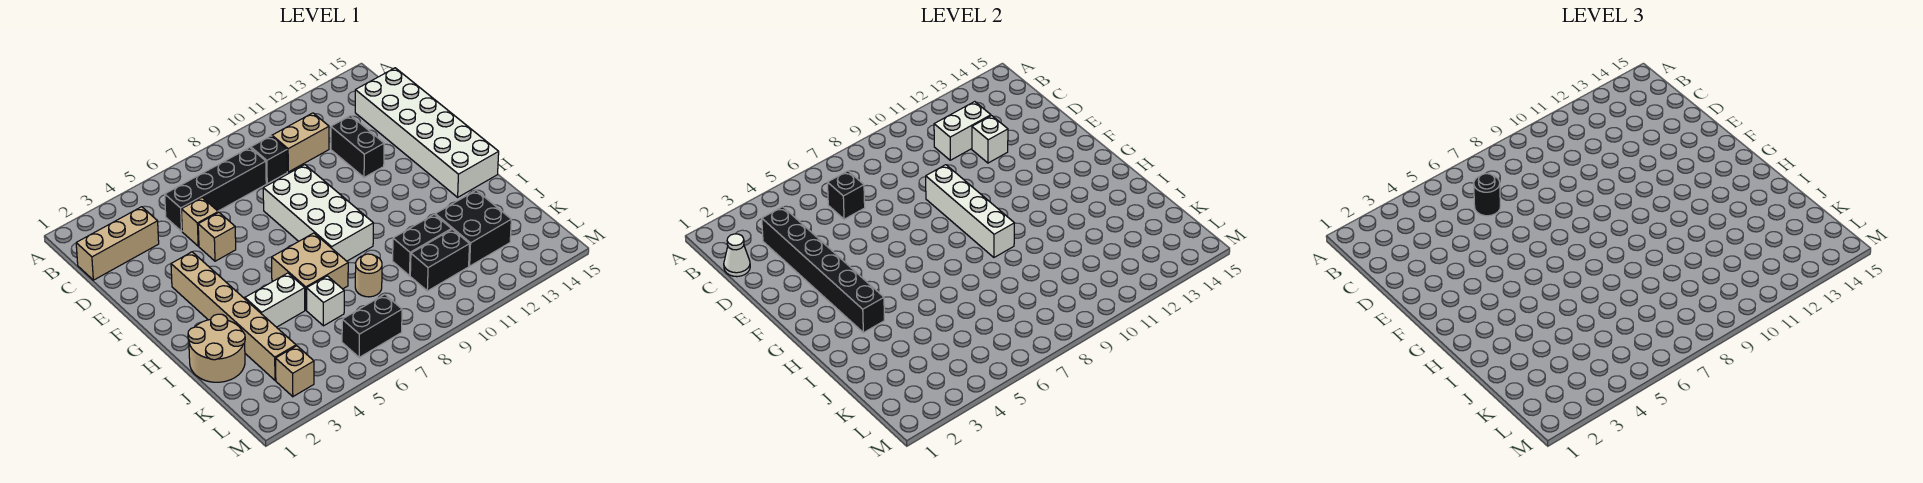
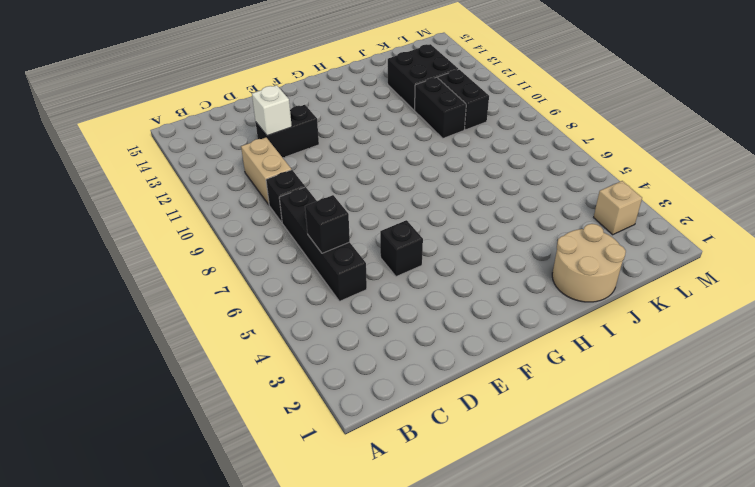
black 1x1 brick [380,220,423,277] -> tan 1x1 brick [198,212,236,261]
none -> tan 1x3 brick [76,207,159,280]
none -> white 2x6 brick [355,68,499,197]
none -> tan 1x1 brick [181,198,218,246]

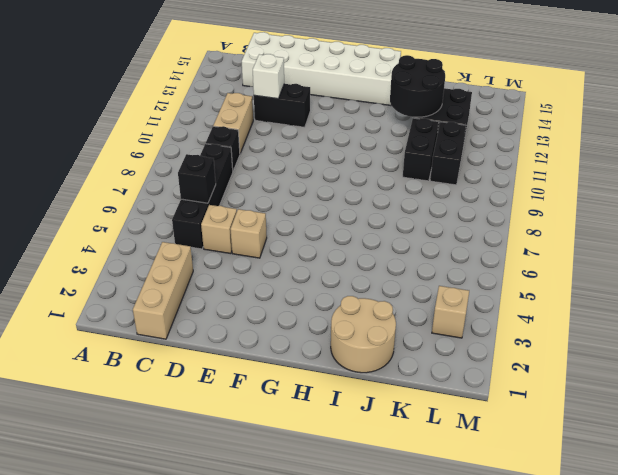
black 2x2 round brick [390,55,445,117] -> none
none -> white 2x4 brick [263,165,373,261]
none -> tan 1x6 brick [171,252,296,380]
none -> tan 2x2 brick [272,233,348,310]

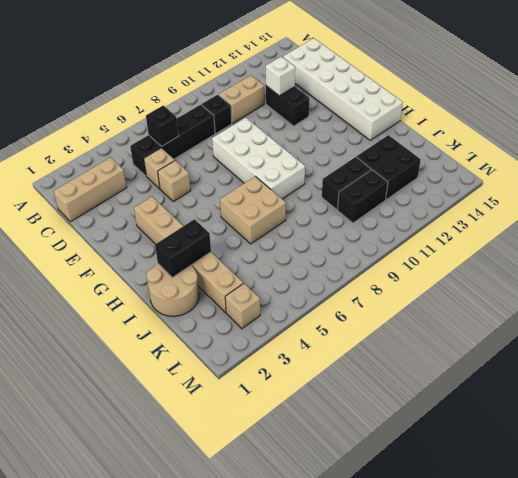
black 1x2 brick [155,219,211,277] -> black 1x2 brick moved to [342,294,402,357]
none -> white 1x2 brick [245,273,305,327]
none -> white 1x1 brick [307,276,344,326]
none -> tan 1x1 round brick [355,254,382,297]

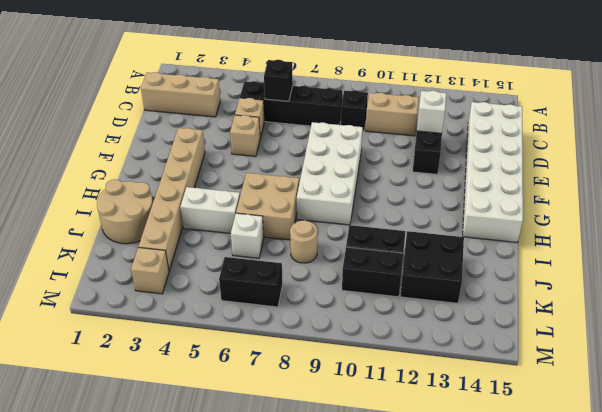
none -> white 1x1 cone [724,234,750,277]
none -> black 1x6 brick [762,207,884,333]
none -> white 1x2 brick [934,102,991,160]

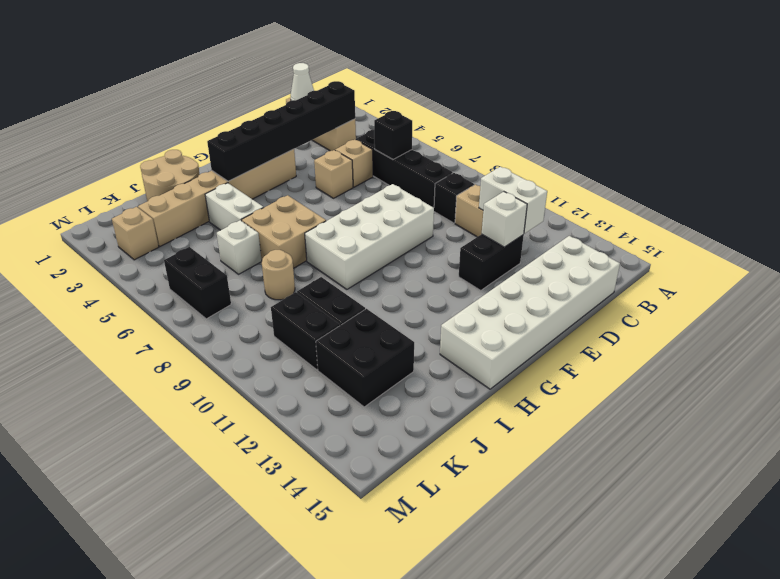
none -> white 1x4 brick [926,165,1014,257]
none -> black 1x1 round brick [1474,174,1500,216]

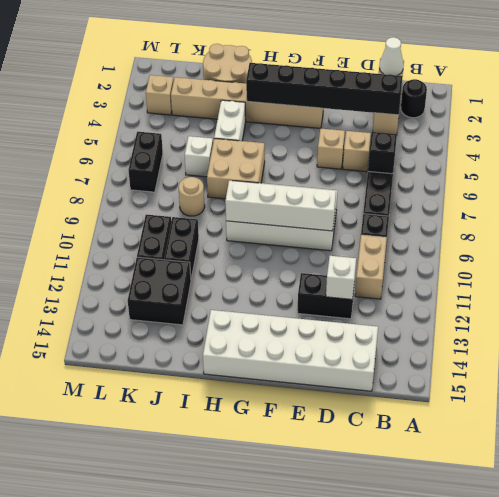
black 1x1 round brick [401,79,427,118] -> black 1x1 round brick moved to [1474,174,1500,216]
none -> white 1x2 brick [934,102,991,160]

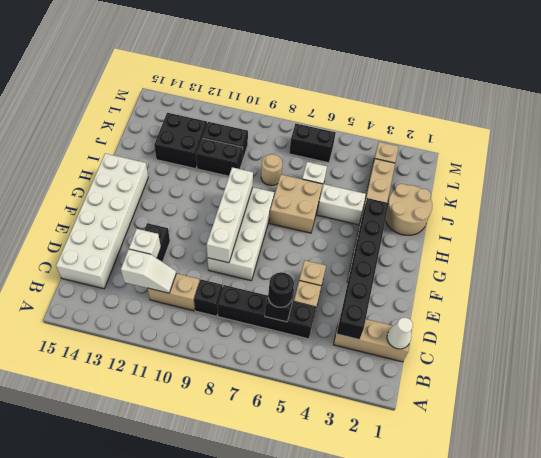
white 1x2 slope [121,249,176,293] -> white 1x2 brick [934,102,991,160]

